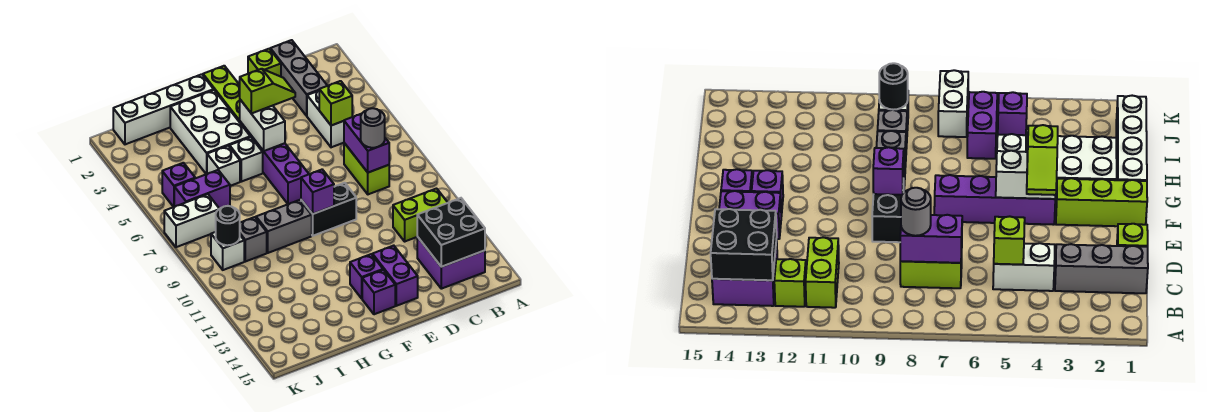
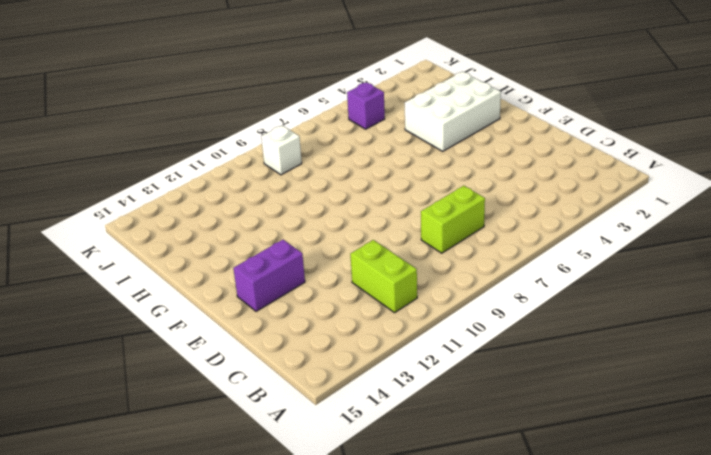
none -> lime 1x1 brick [774,259,806,307]
none -> purple 2x2 brick [417,237,485,289]
none -> grey 1x3 brick [270,40,327,116]
none -> white 1x2 brick [307,91,344,147]

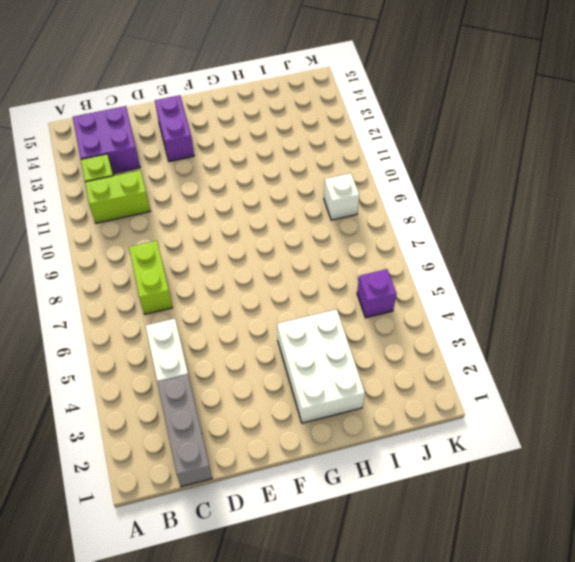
none -> lime 1x1 brick [248,49,281,77]
none -> black 1x2 brick [301,183,356,236]
none -> lime 1x3 brick [203,66,240,122]
none -> purple 1x4 brick [240,122,309,204]

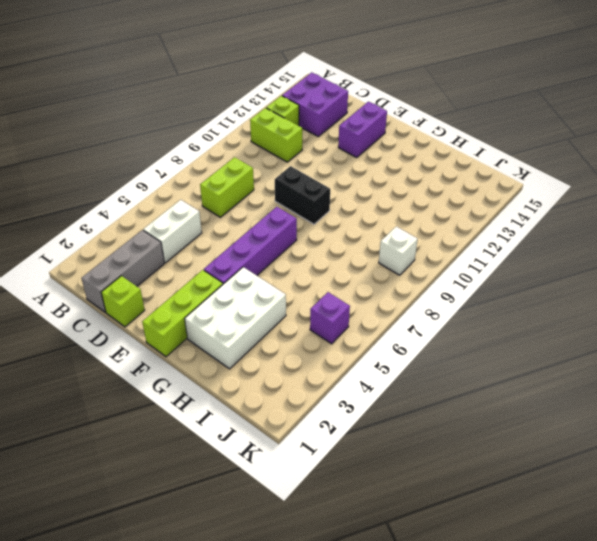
none -> purple 1x1 brick [350,254,383,298]
none -> purple 1x1 brick [362,270,395,314]
none -> white 1x4 brick [113,74,214,144]
none -> white 1x1 brick [230,137,263,182]

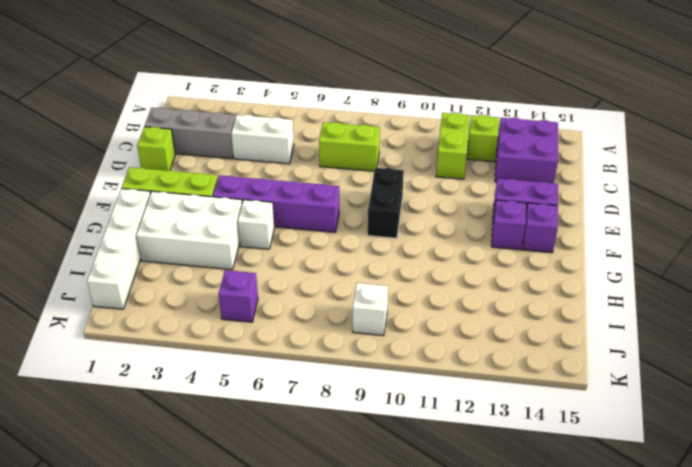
none -> grey 1x2 brick [256,200,312,253]
none -> white 1x1 brick [207,146,240,186]
none -> purple 1x2 brick [174,170,230,209]
none -> grey 1x1 brick [240,217,267,262]

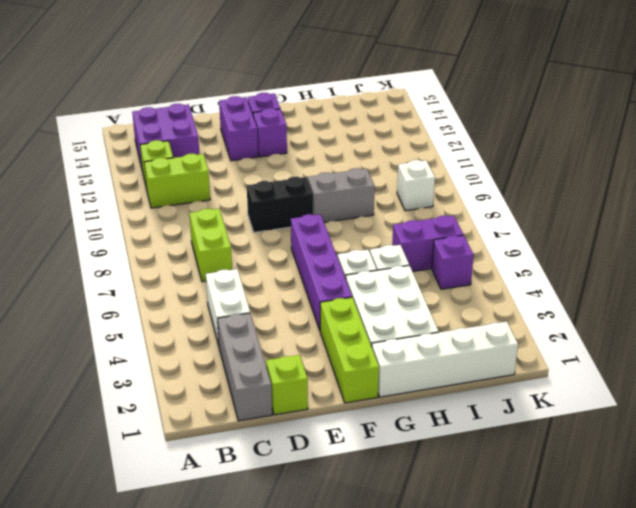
none -> grey 1x1 brick [240,217,267,262]
none -> white 1x2 brick [164,194,219,247]
none -> black 2x2 brick [417,198,485,267]
none -> lime 1x1 brick [319,81,352,126]

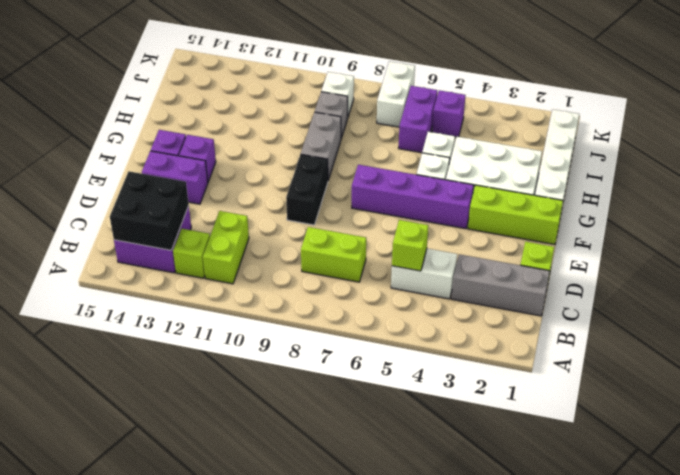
none -> purple 1x2 brick [344,114,389,173]
none -> white 1x2 brick [240,100,285,151]
none -> purple 1x1 brick [301,170,334,214]
none -> black 1x1 round brick [216,206,240,245]

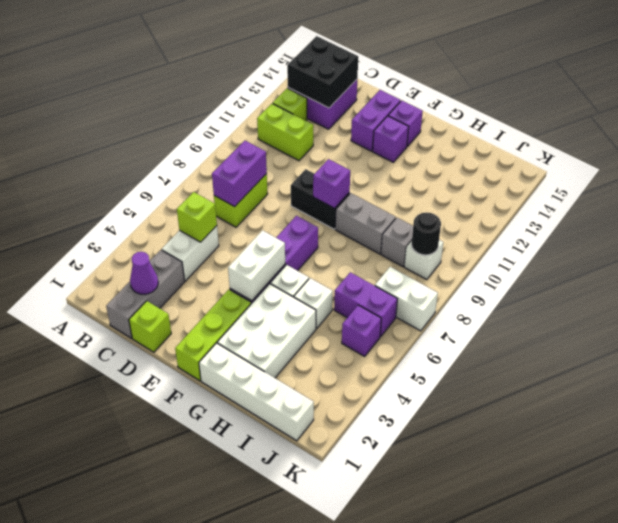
purple 1x1 cone [130,252,158,294] -> none
none -> grey 1x1 round brick [361,108,385,148]
none -> lime 1x2 slope [240,69,295,113]

